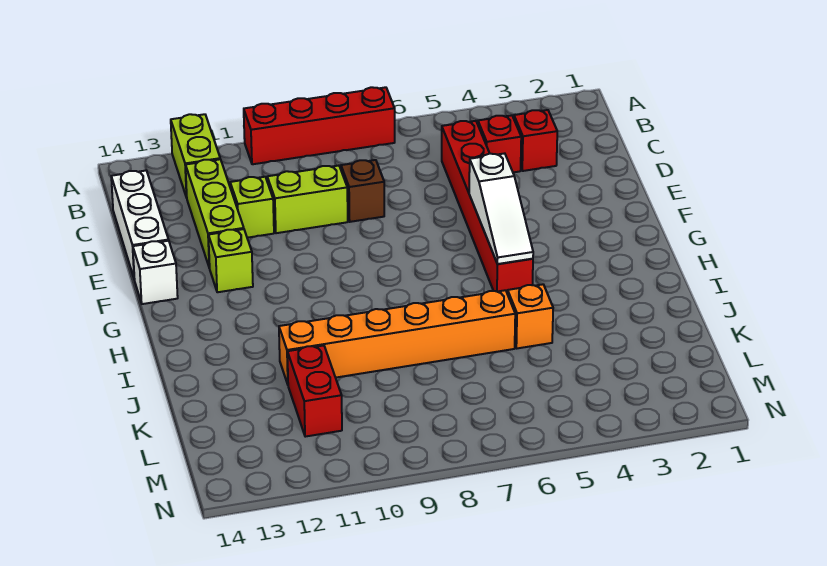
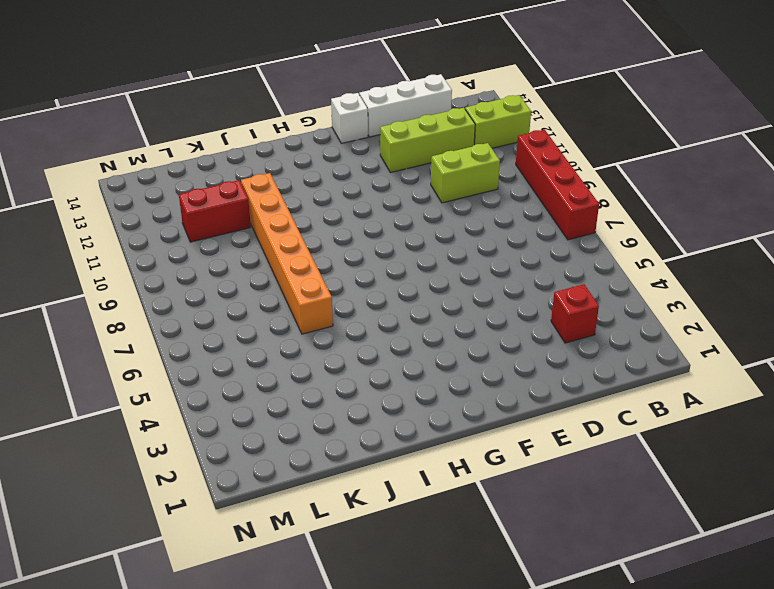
lime 1x2 brick [431,143,500,203] -> lime 1x2 brick turned to [267,166,348,233]
none -> red 1x1 brick [478,115,521,172]
none -> red 1x6 brick [442,121,533,294]
none -> brown 1x1 brick [341,160,384,222]

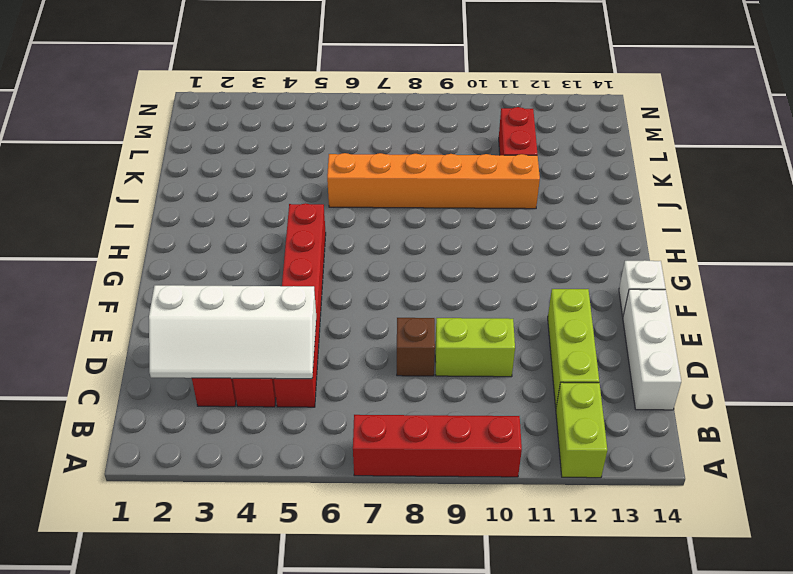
white 2x4 slope [149,285,316,379] -> none
none -> lime 1x1 brick [230,177,274,238]
none -> lime 1x1 brick [208,229,253,292]
none -> orange 1x1 brick [508,284,553,348]

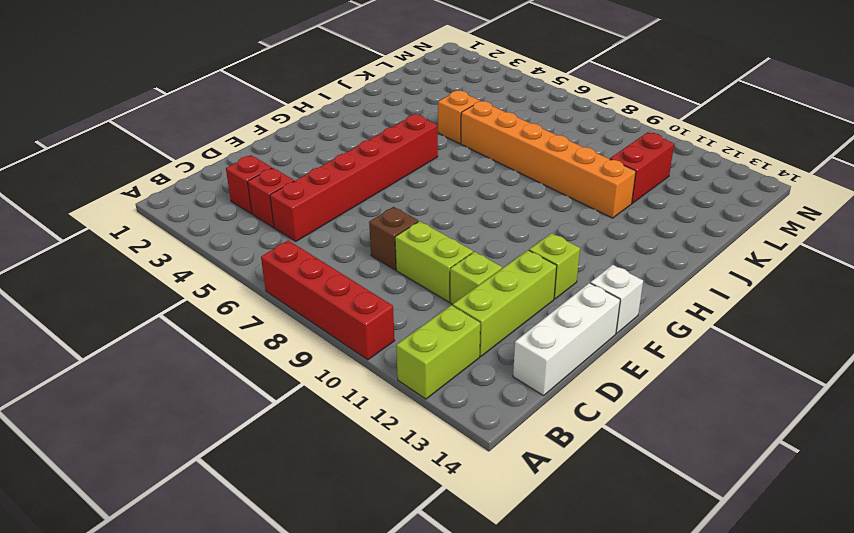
none -> white 1x3 slope [469,153,533,264]

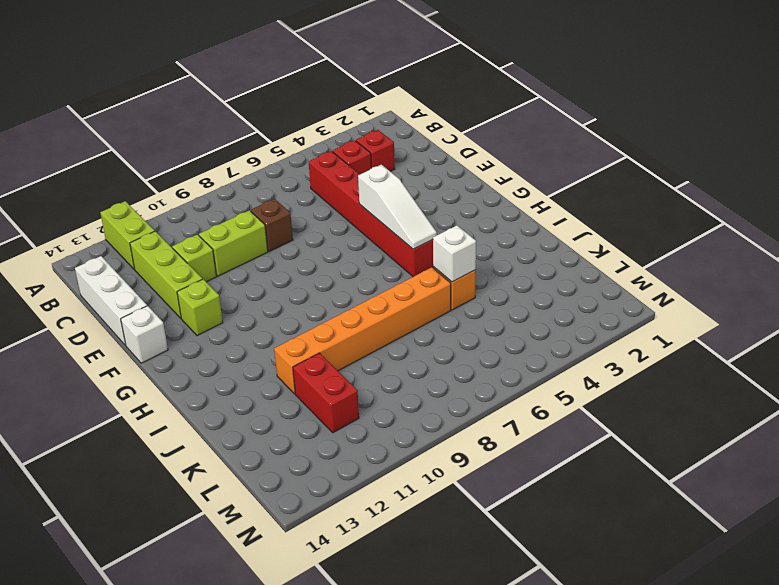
white 1x1 brick [433,226,476,282] -> none
none -> red 1x4 brick [244,87,395,164]

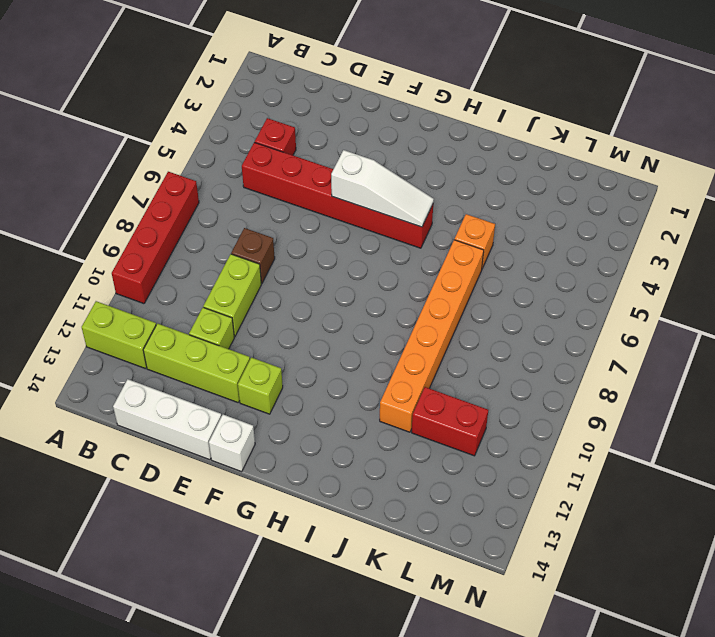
none -> red 1x1 brick [514,110,557,171]

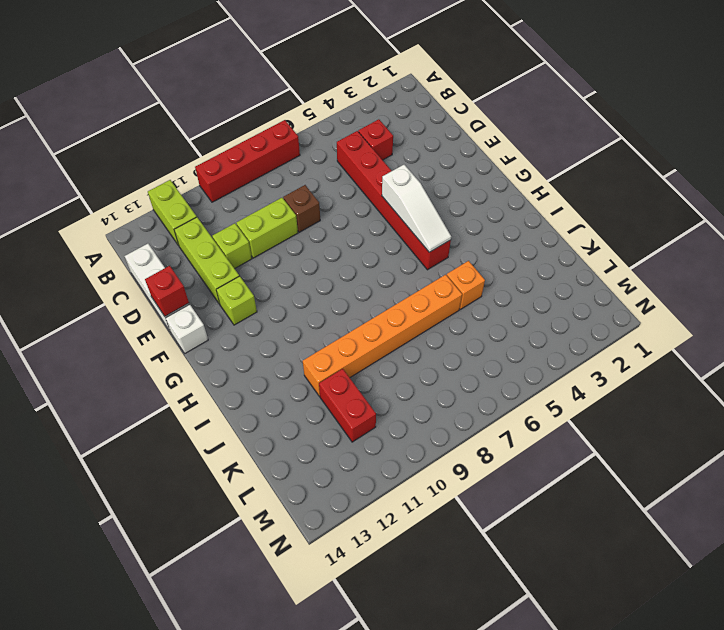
red 1x1 brick [145,266,189,316] -> red 1x1 brick moved to [514,110,557,171]

